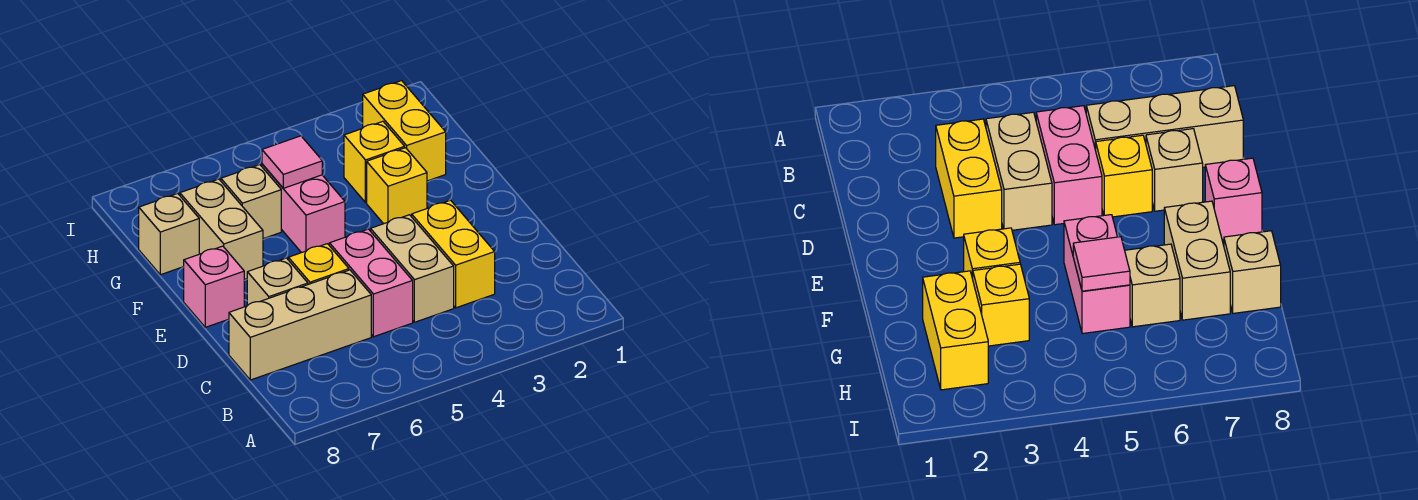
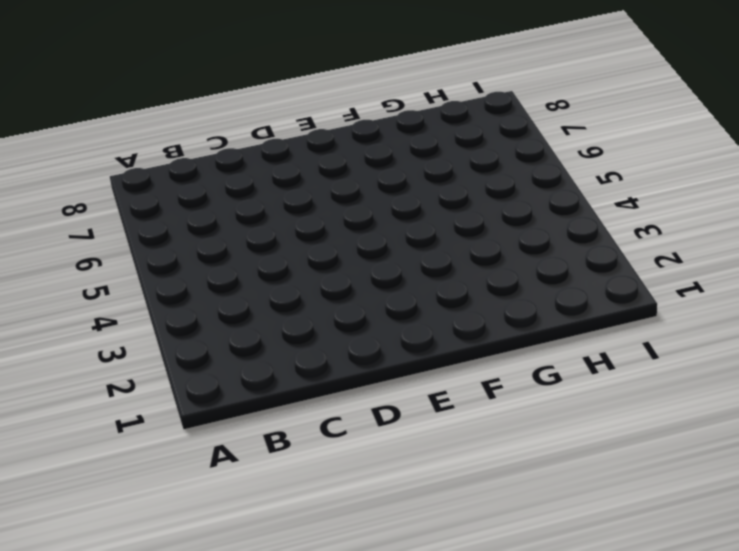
none -> yellow 1x2 brick [412,200,495,308]
none -> tan 1x2 brick [371,215,454,322]
none -> pink 1x2 brick [329,229,413,337]

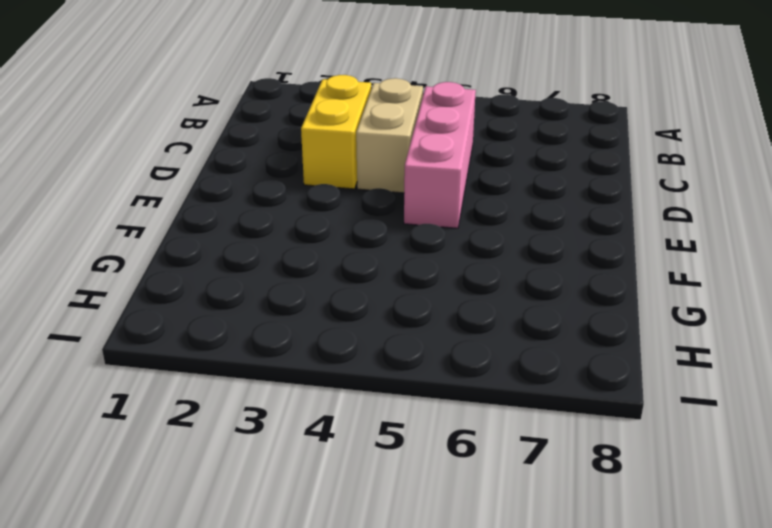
pink 1x3 brick [404,82,476,228] -> pink 1x2 brick [329,229,413,337]
none -> tan 1x3 brick [229,270,371,380]
none -> yellow 1x1 brick [288,244,349,284]
none -> tan 1x1 brick [247,258,308,306]

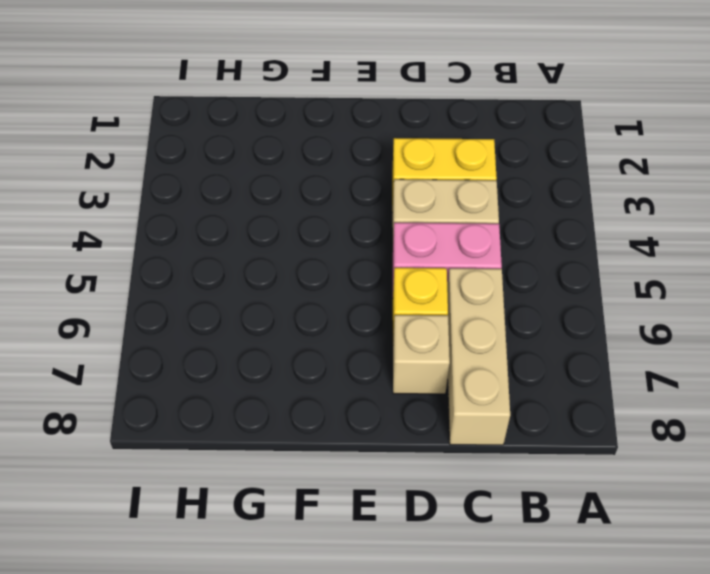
none -> pink 1x1 brick [184,246,244,327]
none -> yellow 1x1 brick [367,148,427,224]
none -> pink 1x2 brick [262,164,345,253]

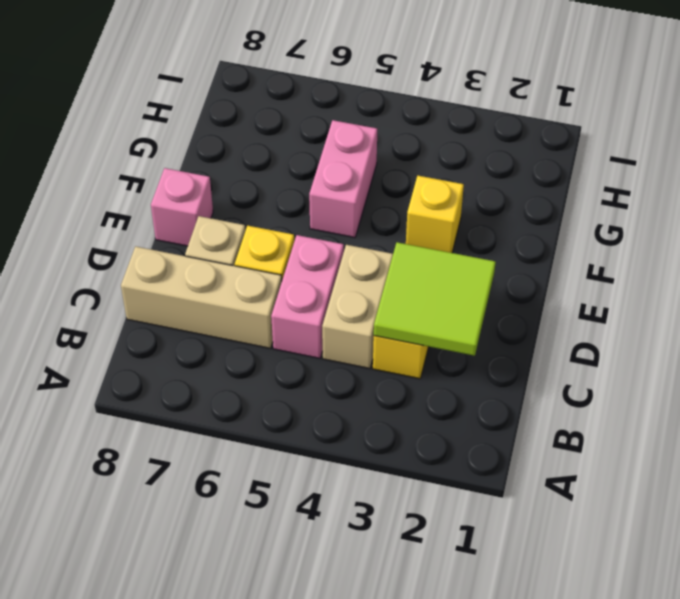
lime 2x2 tile [374,242,496,356] -> none
none -> tan 1x2 brick [180,179,263,280]
none -> yellow 1x2 brick [363,81,446,181]
none -> yellow 1x1 brick [344,121,405,203]

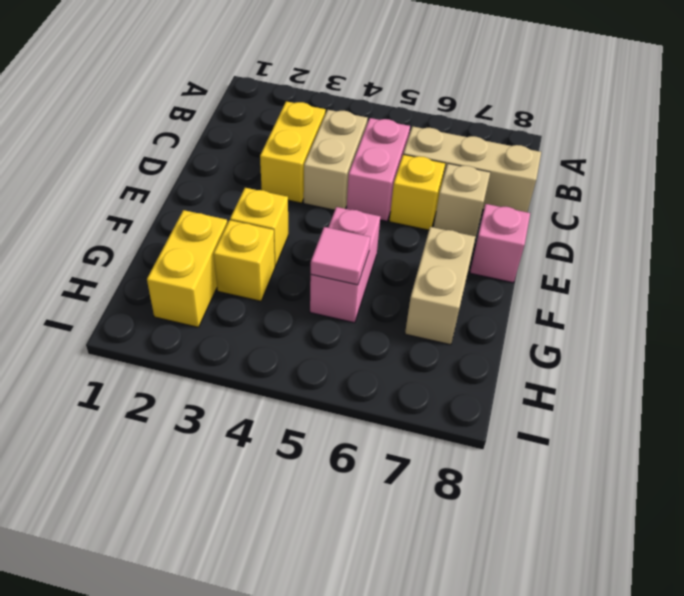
none -> tan 1x1 brick [221,165,281,239]
none -> tan 1x1 brick [139,194,199,275]

